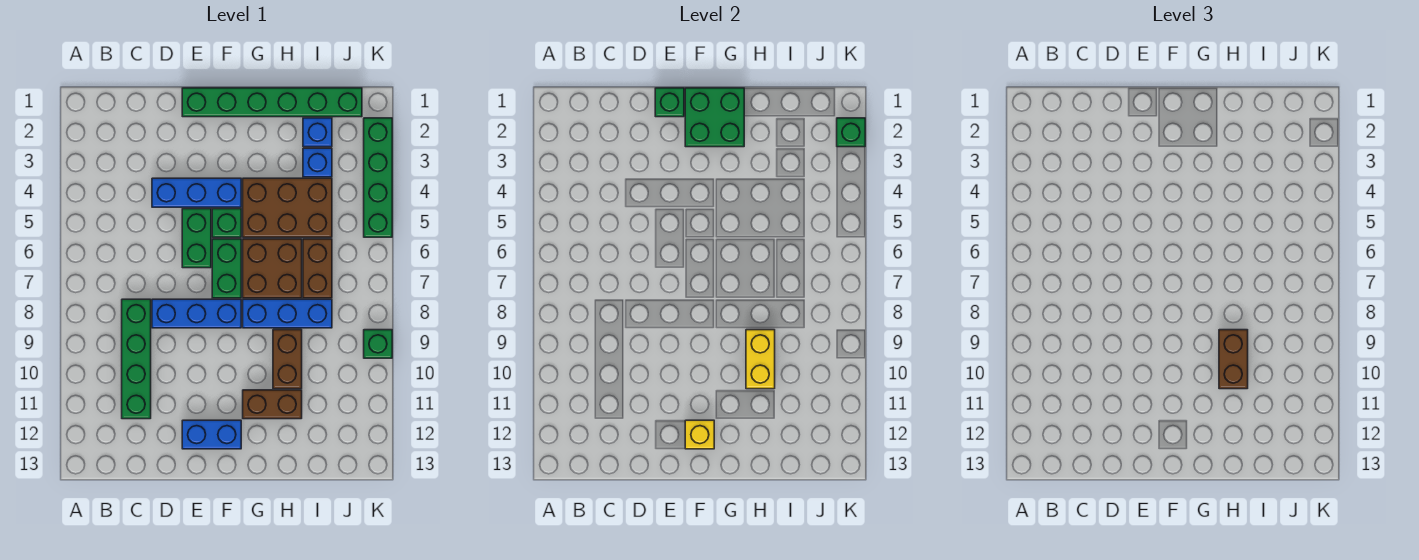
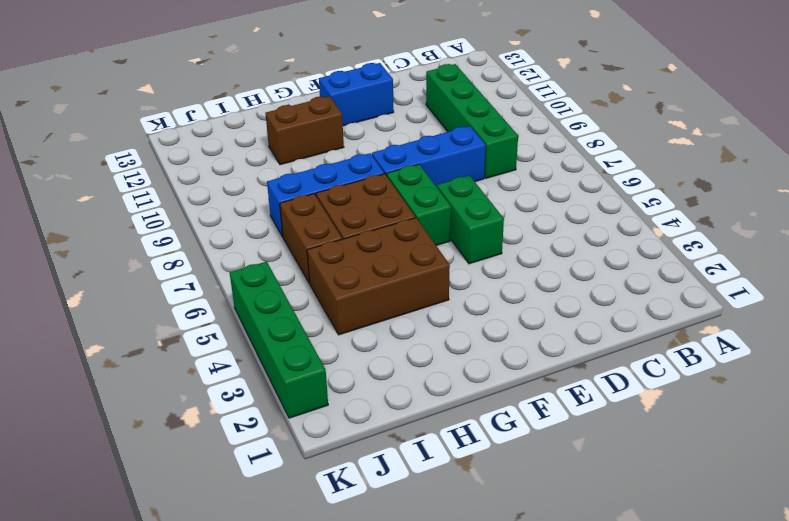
none -> blue 1x3 brick [152,178,241,207]
none -> green 1x6 brick [182,88,362,117]
none -> green 1x1 brick [212,209,241,237]

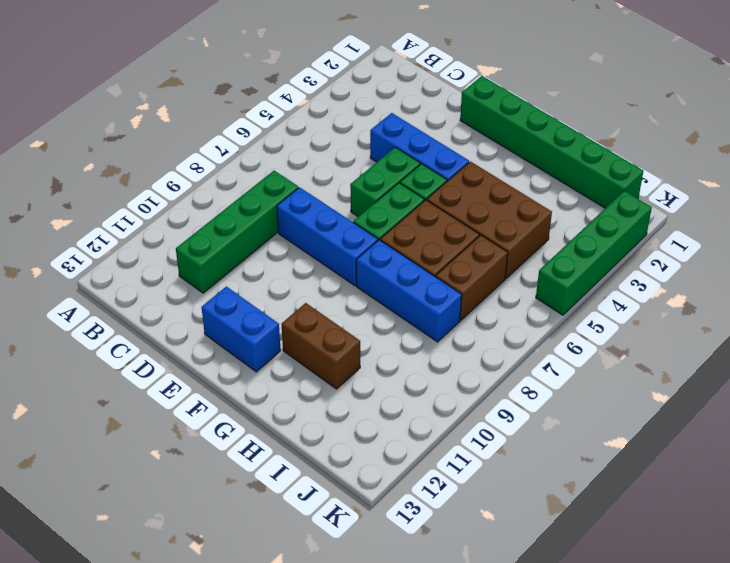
none -> brown 1x2 brick [273,330,302,389]
none -> blue 1x1 brick [303,118,332,147]
none -> blue 1x1 brick [303,148,332,177]

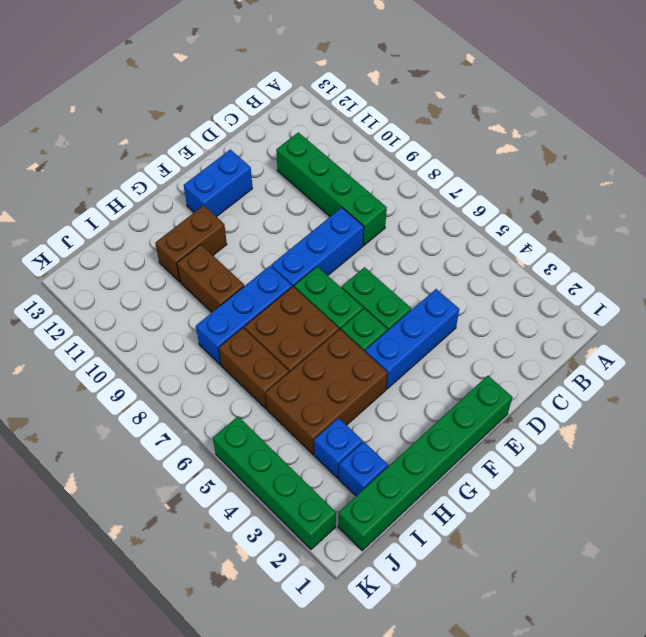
none -> green 1x1 brick [364,330,392,358]
none -> green 1x1 brick [655,88,684,117]
none -> green 2x2 brick [685,88,744,147]

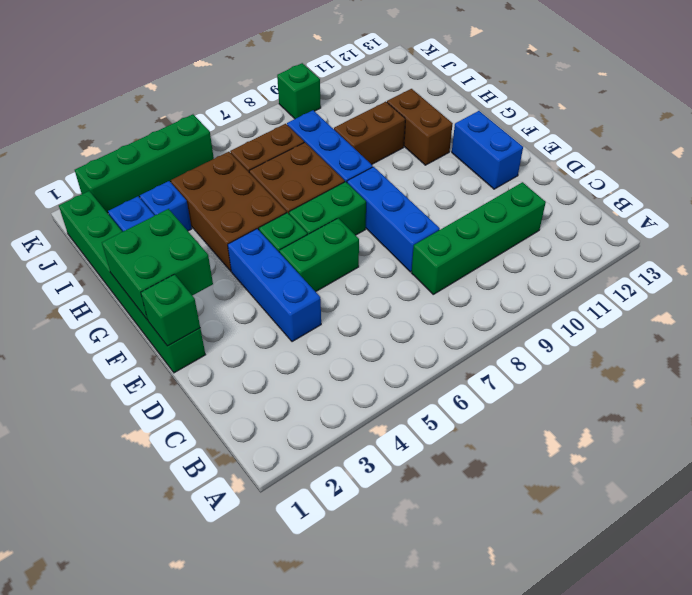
none -> yellow 1x1 brick [685,420,714,449]
none -> yellow 1x2 brick [746,330,775,389]
none -> green 1x1 brick [837,118,865,147]

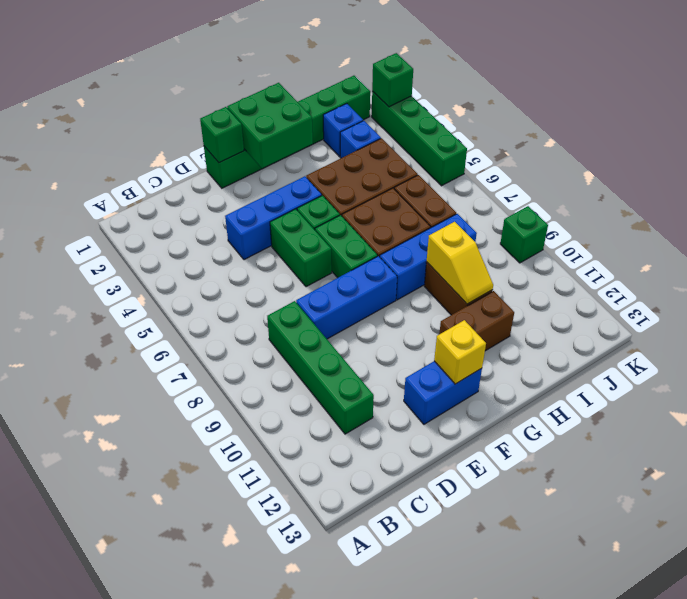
yellow 1x2 slope [427,222,493,304] -> yellow 1x2 brick [746,330,775,389]
none -> brown 1x2 brick [1219,330,1248,389]

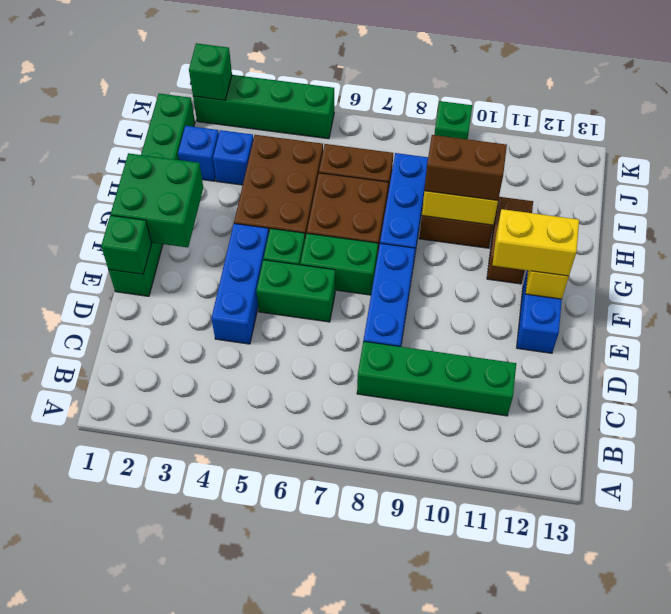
yellow 1x2 brick [493,209,579,276] -> none

